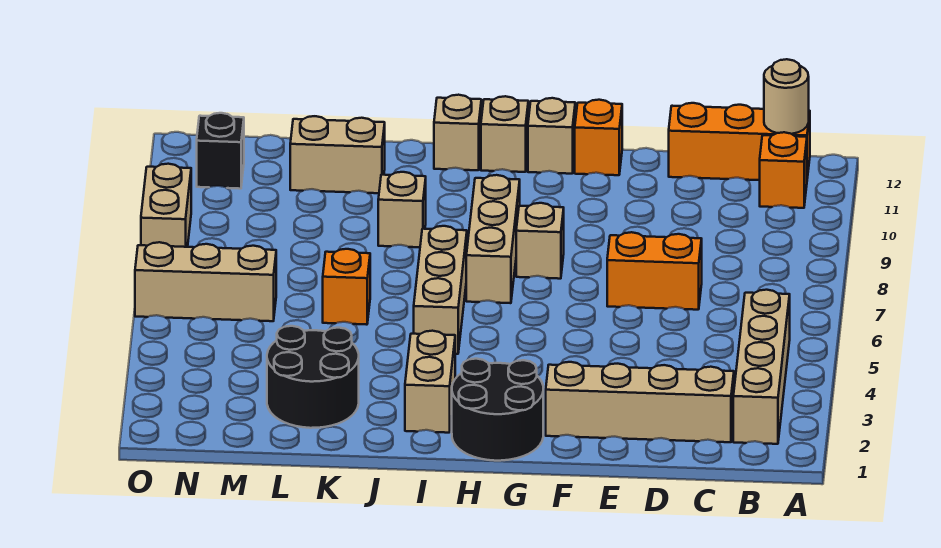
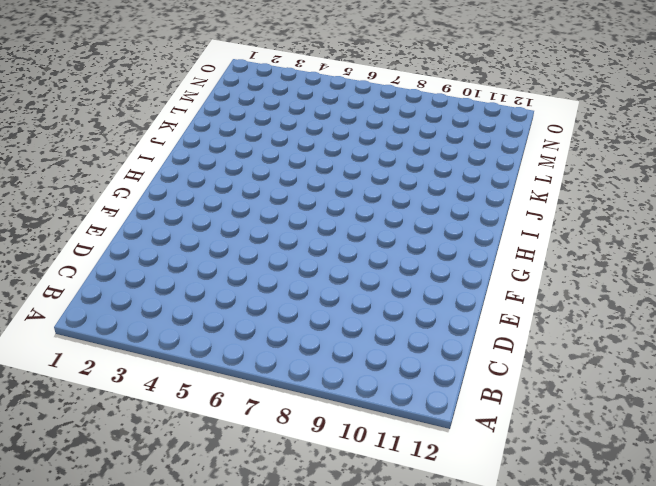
none -> tan 1x4 brick [733,290,790,444]
none -> orange 1x1 brick [760,132,807,208]
none -> orange 1x3 brick [669,103,810,180]

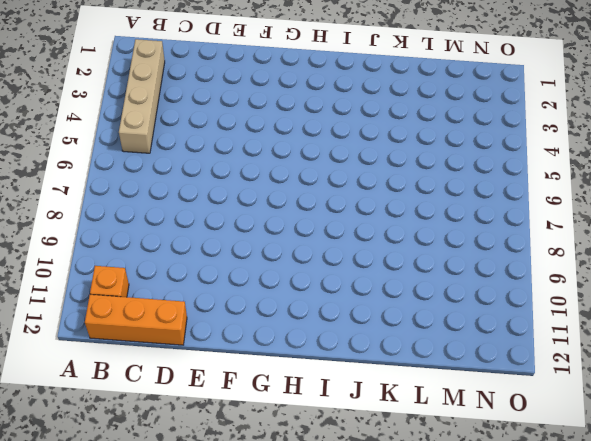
none -> tan 1x4 brick [546,362,734,442]
none -> orange 1x2 brick [607,232,702,310]
none -> orange 1x1 brick [575,100,622,175]

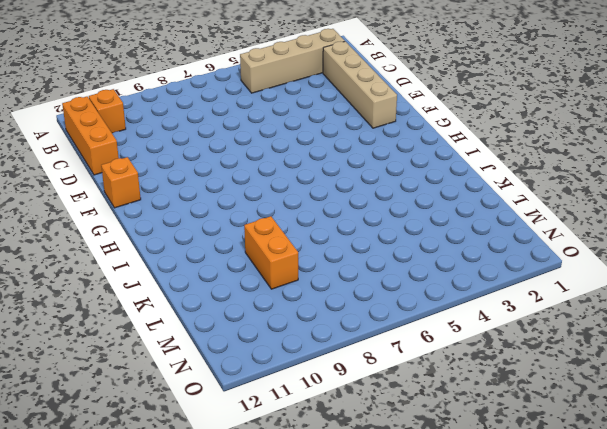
orange 1x2 brick [244,216,298,289] -> orange 1x2 brick moved to [607,232,702,310]
none -> black 2x2 round brick [452,359,543,461]
none -> tan 1x1 brick [516,203,564,279]
none -> tan 1x1 brick [528,98,575,174]

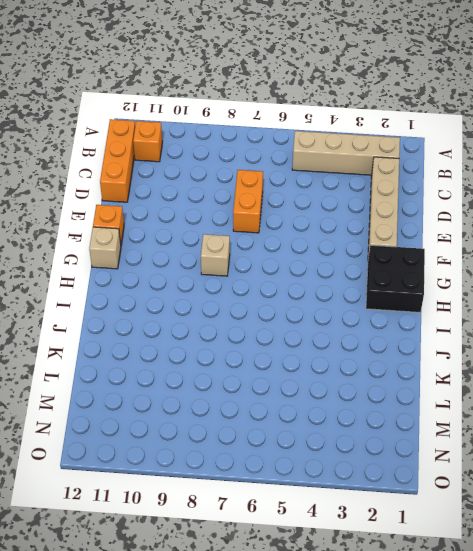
black 2x2 brick [366,245,425,312] -> black 2x2 round brick [452,359,543,461]
none -> tan 1x3 brick [466,175,520,303]
none -> tan 1x1 brick [481,96,528,172]
none -> tan 1x2 brick [405,331,455,433]

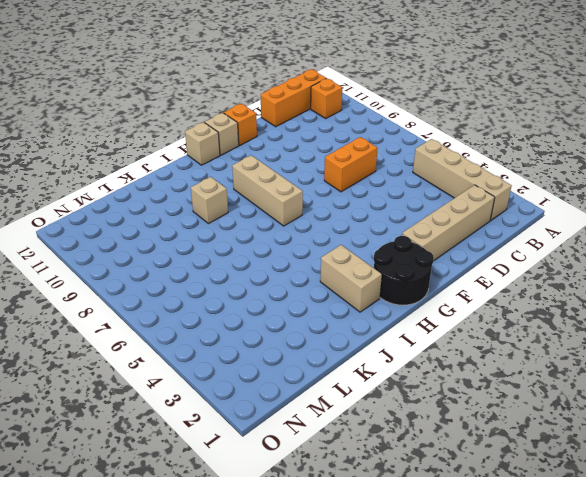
none -> tan 1x1 brick [516,203,564,279]
none -> tan 1x3 brick [414,226,467,354]
none -> tan 1x1 brick [434,95,481,170]

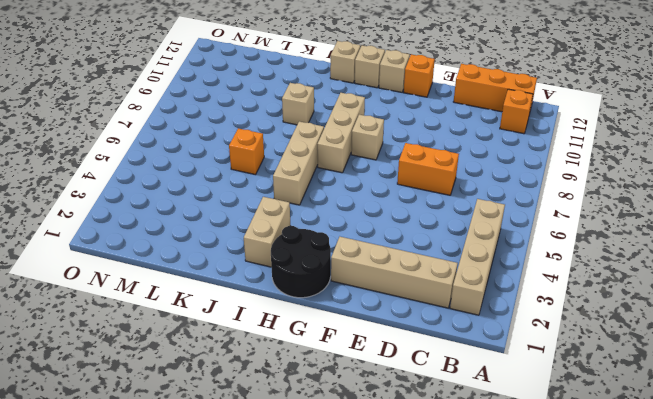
none -> black 2x2 round brick [267,326,359,428]
none -> tan 1x2 brick [290,116,385,193]
none -> tan 1x3 brick [135,242,276,321]

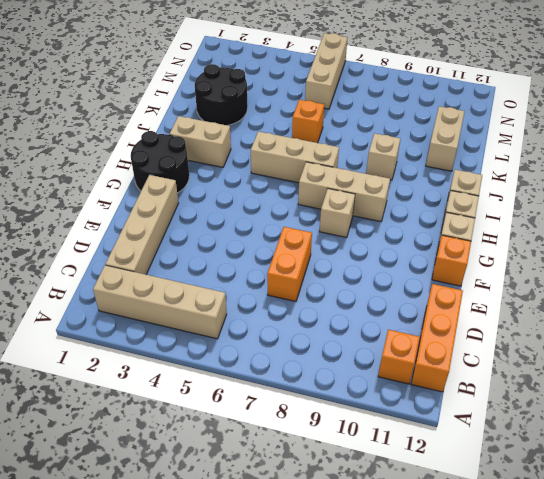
none -> black 1x1 brick [197,113,244,189]
none -> tan 1x2 brick [141,164,191,247]
none -> tan 1x1 round brick [764,59,809,134]

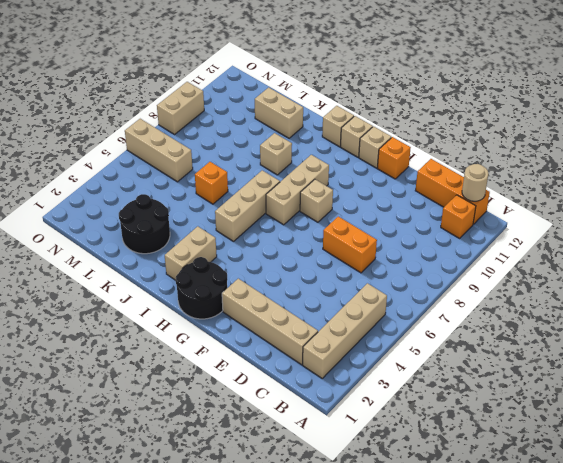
none -> black 1x1 brick [197,113,244,189]

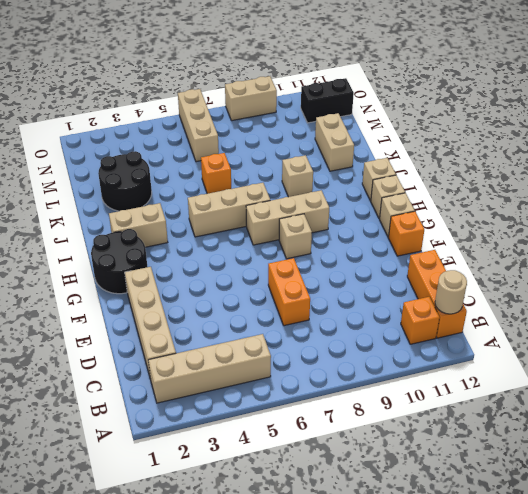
black 1x2 brick [301,78,354,123] -> black 1x1 brick [197,113,244,189]

